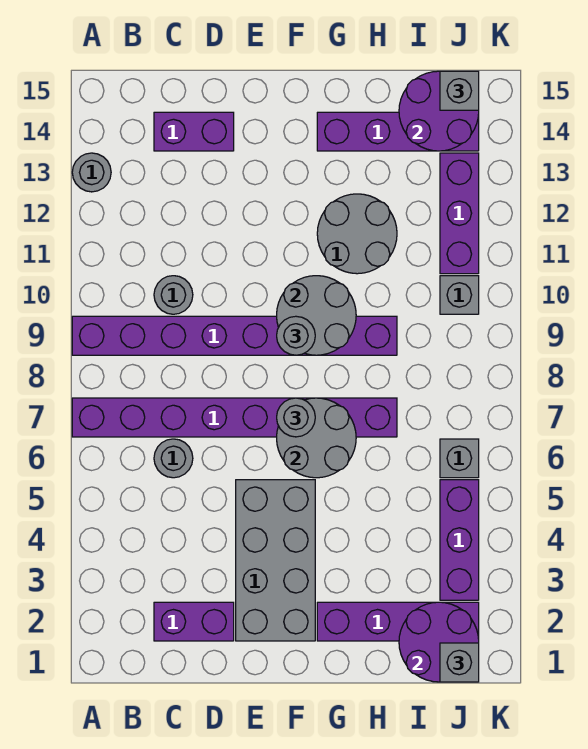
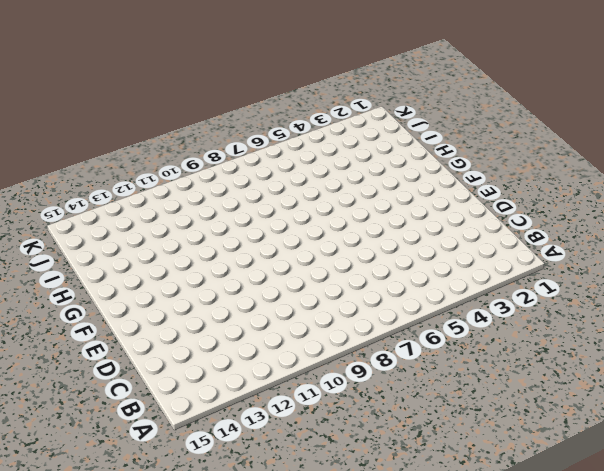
none -> purple 1x8 brick [72,398,397,437]
none -> purple 1x8 brick [72,316,397,355]
none -> grey 1x1 round brick [72,153,111,192]

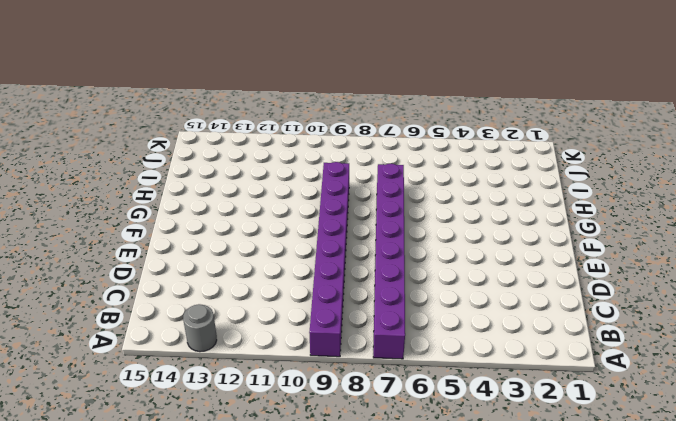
none -> purple 1x2 brick [154,602,234,641]
none -> grey 1x1 round brick [154,439,193,478]
none -> grey 1x1 round brick [154,276,193,314]

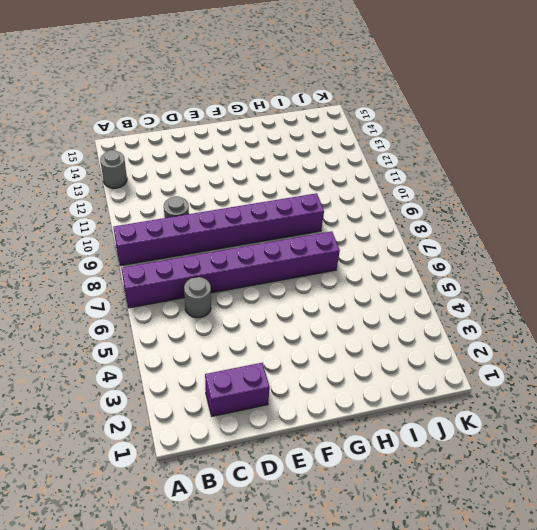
none -> purple 1x2 brick [154,112,234,151]
none -> grey 2x4 brick [236,480,315,641]
none -> purple 1x4 brick [317,602,479,641]

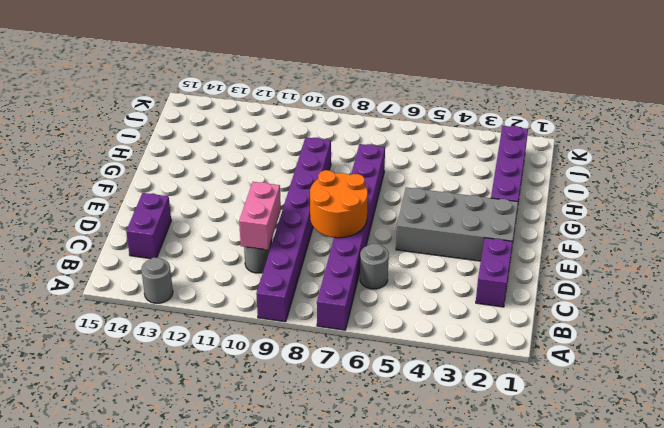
pink 1x2 brick [239,182,281,250] -> none
orange 2x2 round brick [310,170,368,238] -> none
none -> grey 2x2 round brick [317,194,397,274]
none -> purple 1x4 brick [317,112,479,151]
none -> purple 1x3 brick [440,480,479,600]

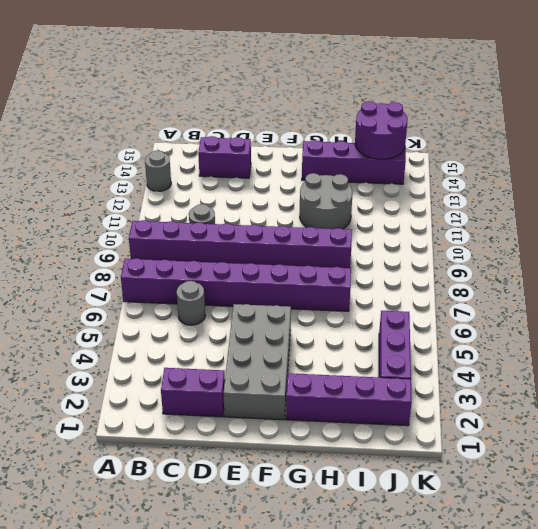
none -> grey 1x1 brick [440,439,479,478]
none -> grey 1x1 brick [440,276,479,314]
none -> purple 1x3 brick [440,153,479,274]

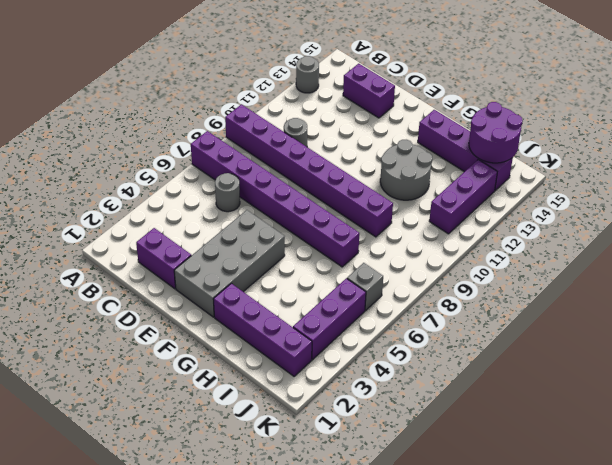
none -> grey 1x1 brick [440,276,479,314]
none -> grey 2x2 round brick [277,398,356,478]
none -> grey 2x2 round brick [277,276,356,355]

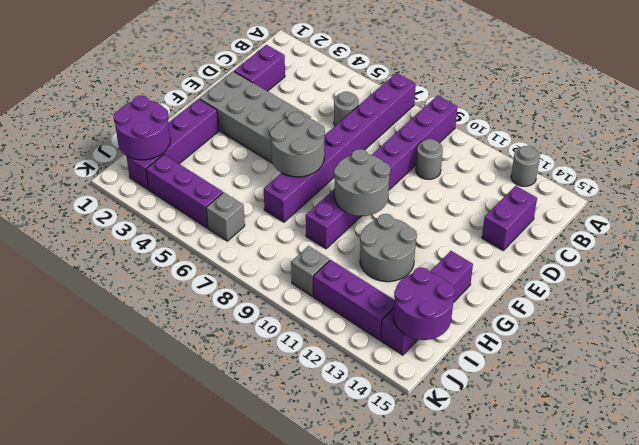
none -> grey 1x1 round brick [277,398,315,437]
none -> grey 1x1 round brick [277,316,315,355]
none -> grey 1x1 brick [440,643,479,682]

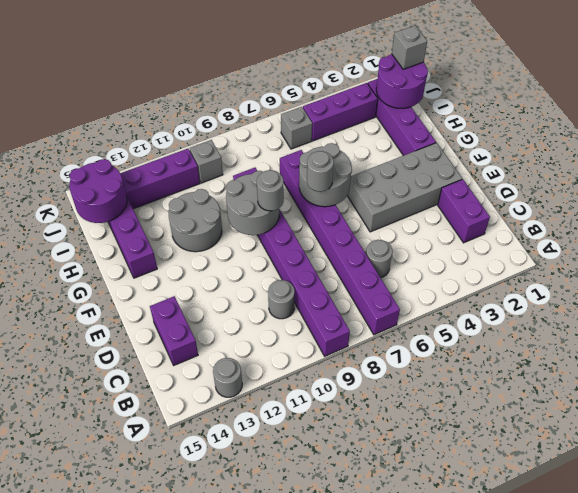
none -> grey 1x1 brick [440,71,479,110]

